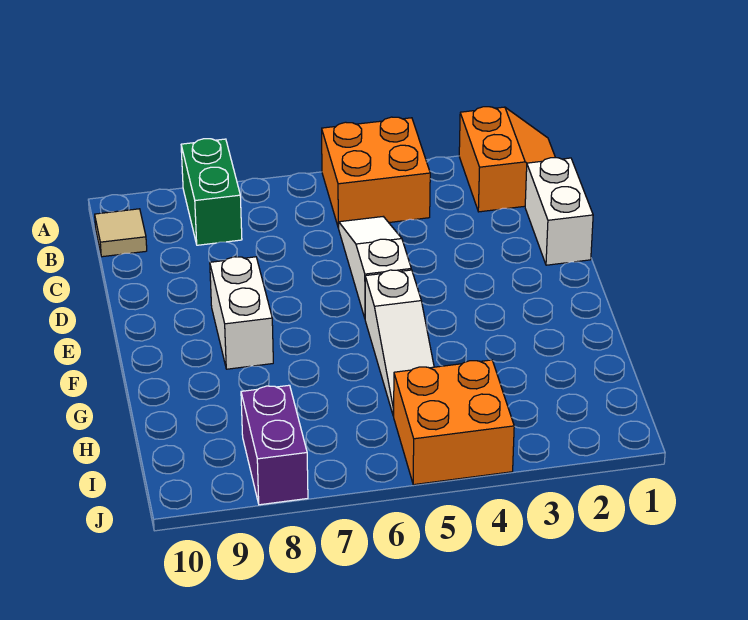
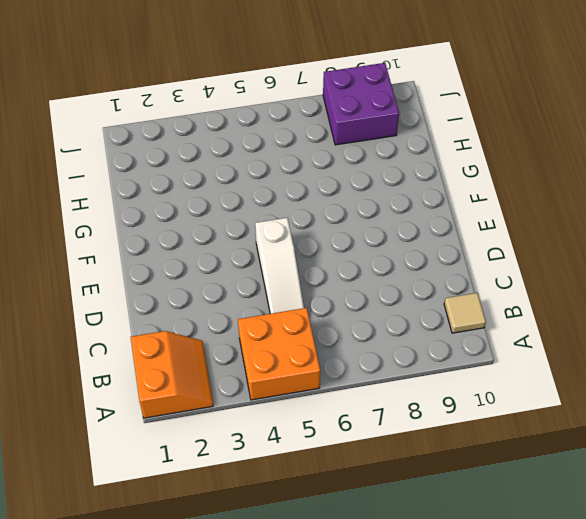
orange 2x2 slope [131,331,213,418] -> orange 2x2 slope turned to [459,107,555,212]
purple 2x2 brick [323,63,399,145] -> purple 1x2 brick [241,385,308,505]
none -> green 1x2 brick [181,139,242,245]
none -> white 1x2 brick [525,158,593,265]

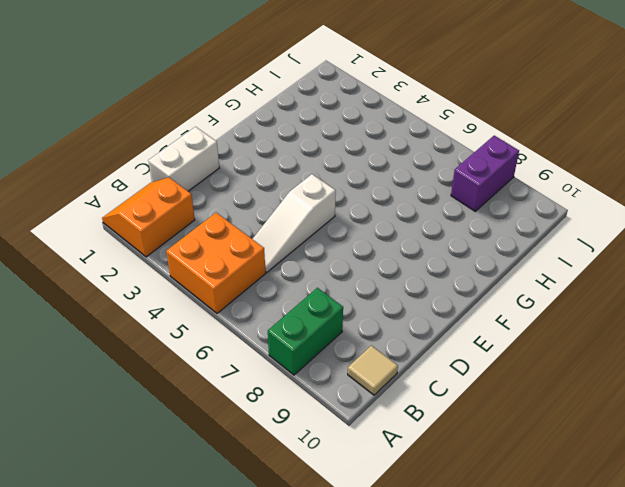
none -> white 1x2 brick [210,257,273,369]
none -> white 1x3 slope [365,270,434,416]

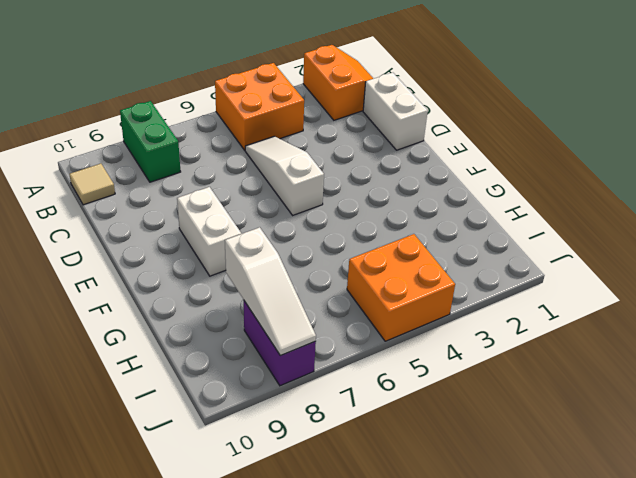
white 1x3 slope [225,227,316,356] -> white 1x3 slope moved to [365,270,434,416]

